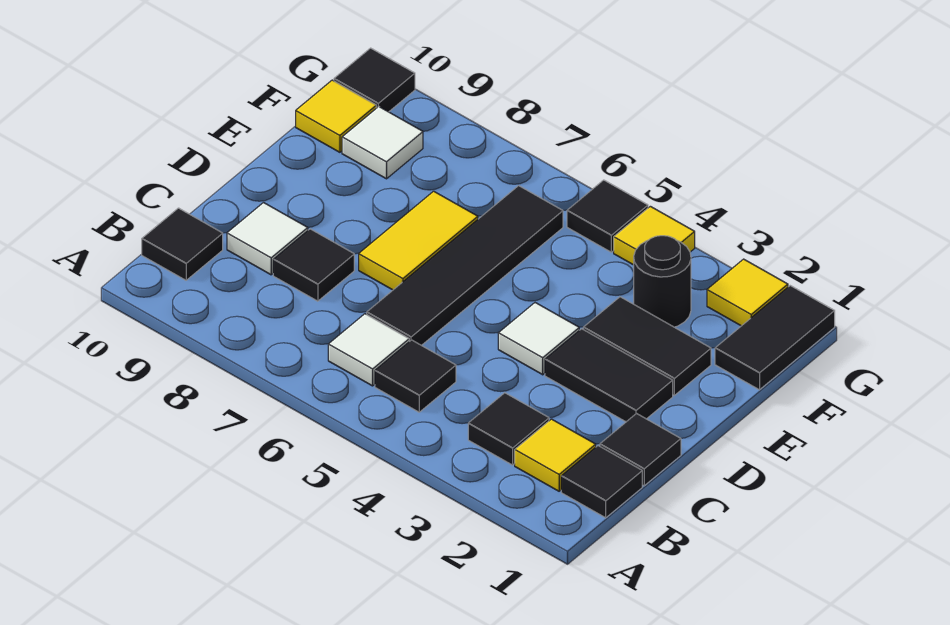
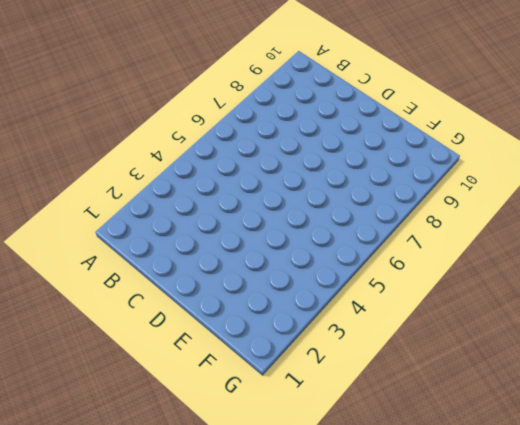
none -> black 1x1 tile [561,446,642,518]
none -> yellow 1x1 tile [515,419,596,491]
none -> black 1x1 tile [468,393,549,465]

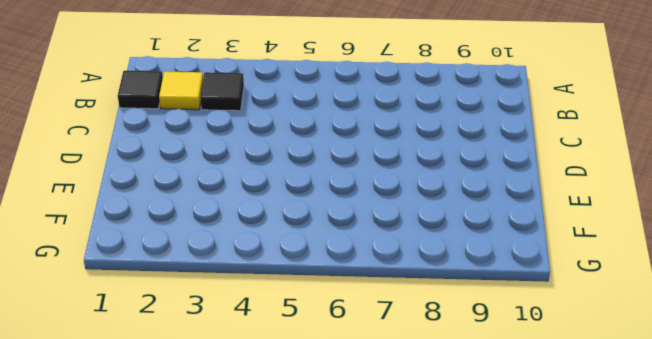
none -> black 1x1 tile [375,340,456,412]
none -> white 1x1 tile [328,314,409,386]
none -> black 1x1 tile [142,208,223,280]

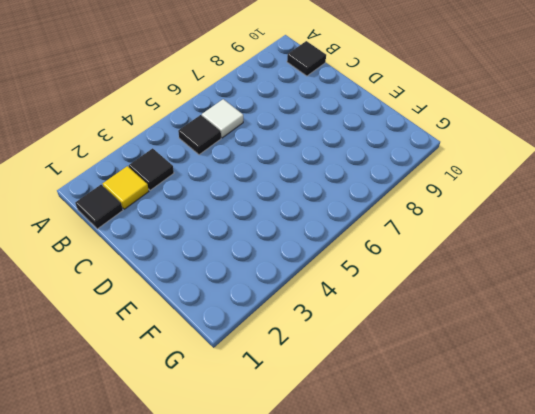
none -> black 1x1 tile [600,414,681,486]
none -> black 1x4 tile [367,186,563,346]
none -> black 1x1 tile [273,229,354,301]

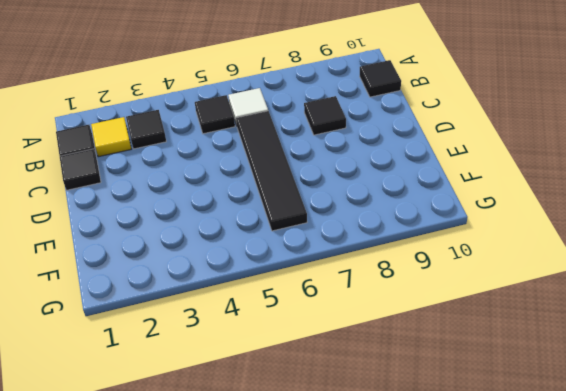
none -> white 1x1 tile [227,203,308,275]
none -> black 1x2 tile [545,329,673,422]
none -> white 1x1 tile [498,303,579,375]

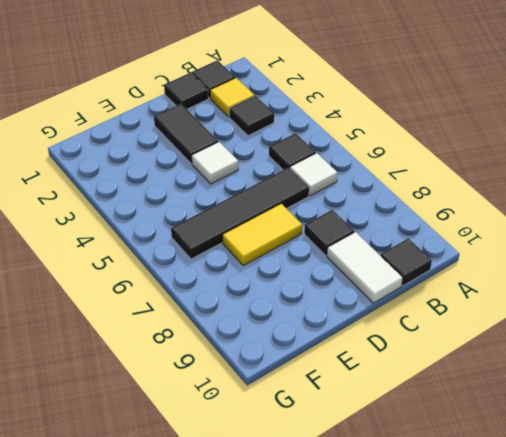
white 1x2 tile [327,232,403,303] -> white 1x1 tile [227,203,308,275]
none -> black 1x2 tile [583,297,711,395]
none -> black 1x2 tile [715,286,835,390]
none -> black 1x1 round brick [634,236,691,327]

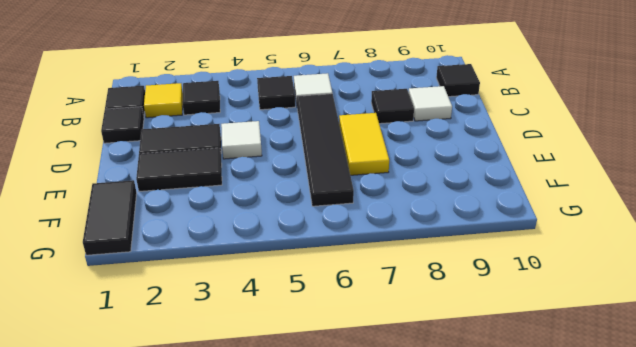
none -> black 1x1 round brick [634,236,691,327]
none -> white 1x1 tile [342,107,423,179]
none -> yellow 1x1 tile [296,80,376,152]

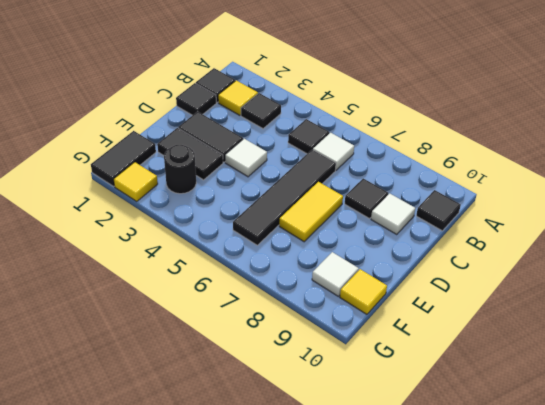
none -> yellow 1x1 tile [614,206,695,265]
none -> black 1x1 tile [567,180,648,252]
none -> black 1x1 tile [334,48,415,112]

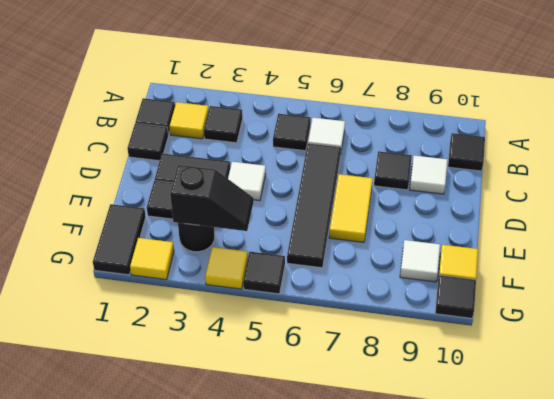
black 1x2 slope [170,165,253,231] -> none

